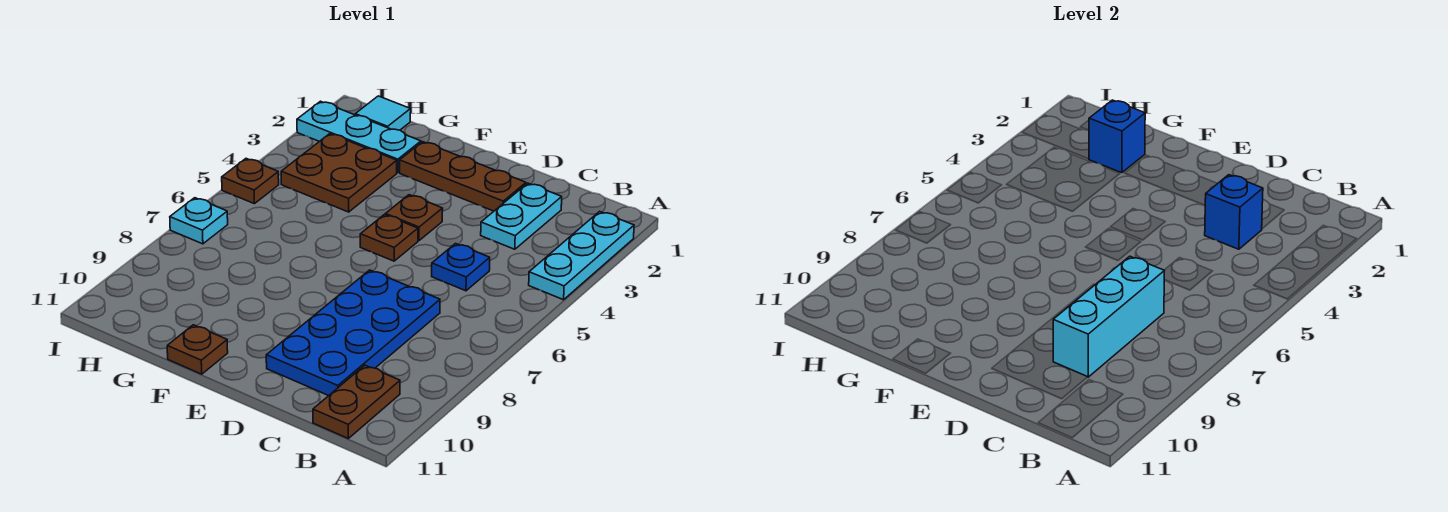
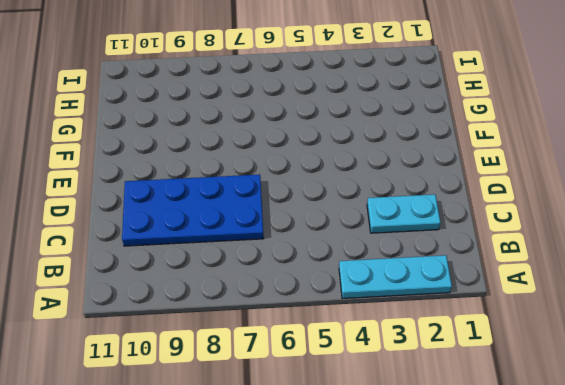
none -> brown 1x2 plate [313,365,400,438]
none -> blue 1x1 plate [432,244,490,291]
none -> brown 1x3 plate [400,142,526,211]

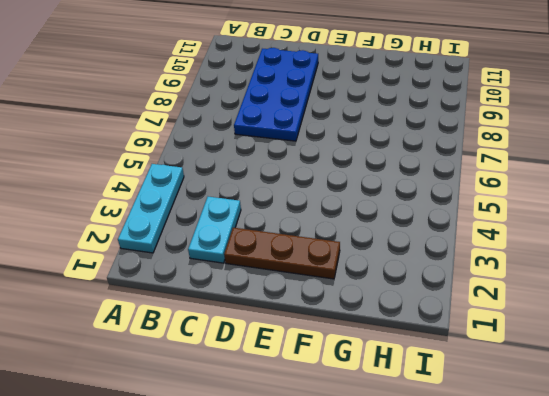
none -> brown 1x2 plate [313,365,400,438]
none -> blue 1x1 plate [432,244,490,291]
none -> brown 1x1 plate [385,195,443,241]

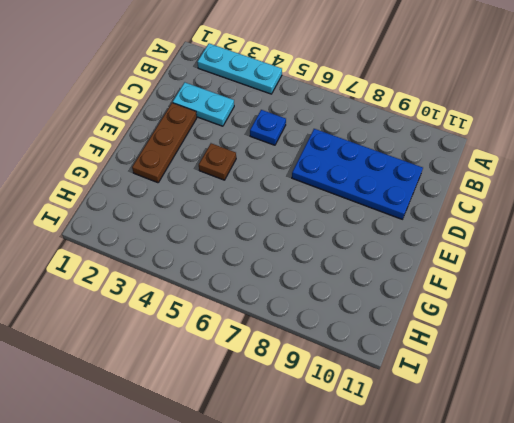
none -> brown 1x2 plate [313,365,400,438]
none -> brown 1x1 plate [360,215,418,261]
none -> brown 1x1 plate [167,325,228,374]

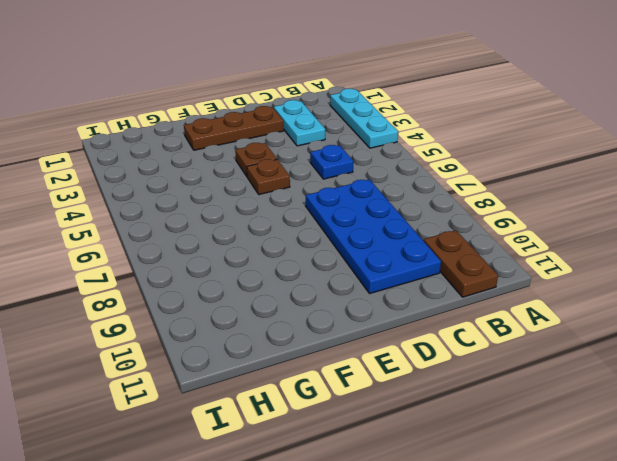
none -> brown 1x1 plate [167,325,228,374]
none -> cyan 1x3 plate [297,101,421,173]
none -> brown 2x2 plate [281,134,397,212]

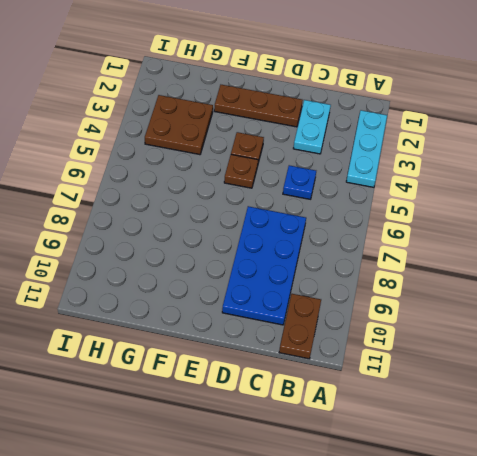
none -> brown 1x1 plate [167,325,228,374]
none -> cyan 1x3 plate [297,101,421,173]
none -> cyan 1x1 tile [355,96,411,130]

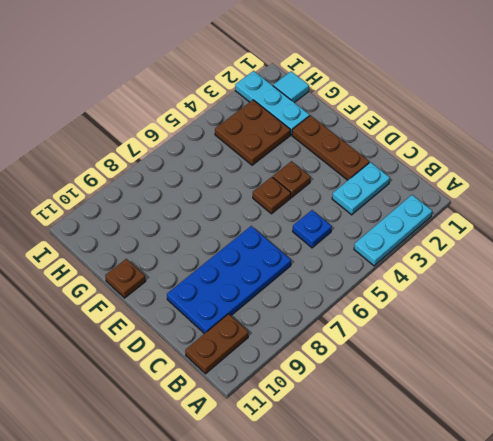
none -> brown 1x1 plate [222,159,279,204]
none -> cyan 1x1 plate [170,198,228,244]
none -> blue 1x1 brick [1205,175,1263,249]

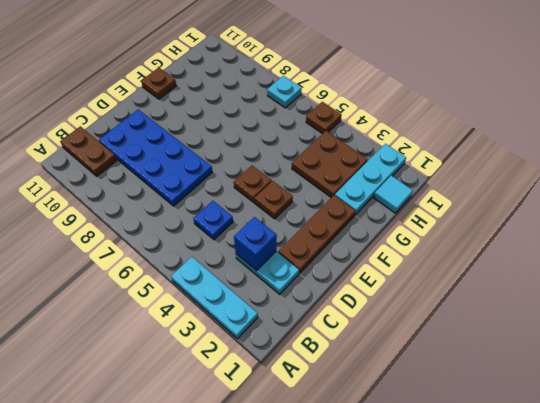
none -> cyan 1x3 brick [1053,256,1164,377]
none -> blue 1x1 brick [1089,100,1145,173]

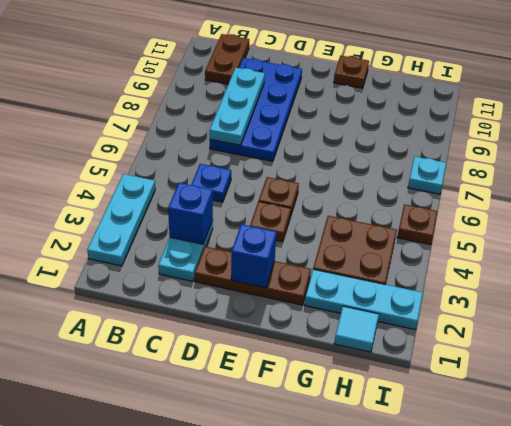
cyan 1x3 plate [210,68,265,145] -> cyan 1x3 brick [1053,256,1164,377]
blue 1x1 brick [231,224,276,288] -> blue 1x1 brick moved to [1089,100,1145,173]

